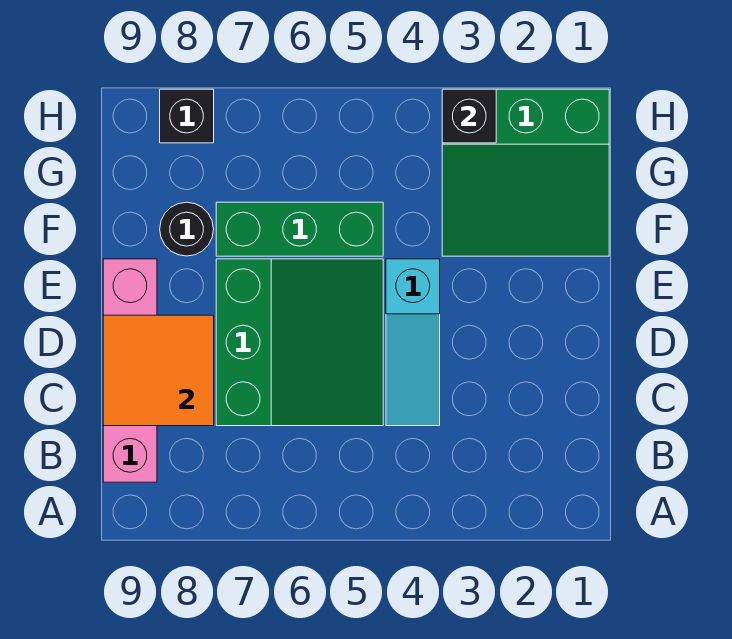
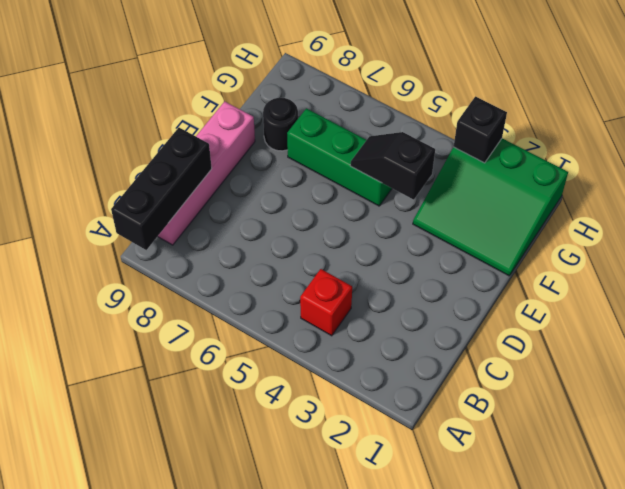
black 1x3 brick [111,128,212,250] -> orange 2x2 tile [103,315,214,426]
red 1x1 brick [300,269,352,336] -> none
black 1x2 slope [350,132,435,200] -> none
none -> cyan 1x3 slope [386,259,440,426]
none -> green 3x3 slope [216,259,383,426]

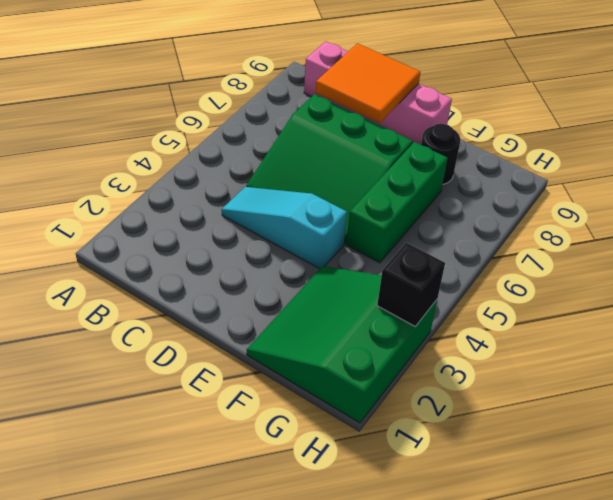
none -> black 1x1 brick [160,89,214,143]

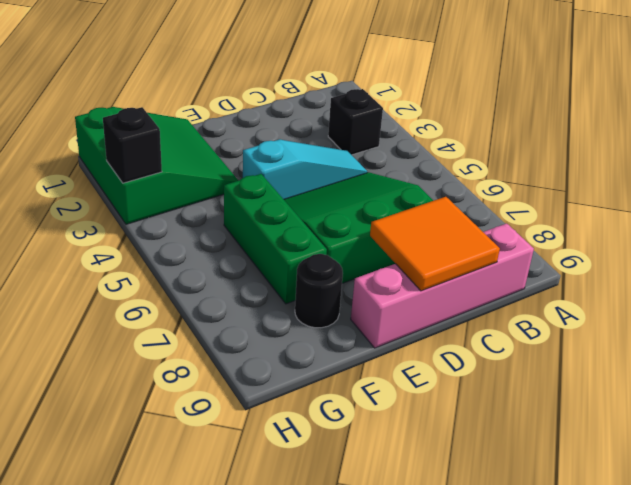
black 1x1 brick [328,89,383,155] -> black 1x1 brick moved to [160,89,214,143]

